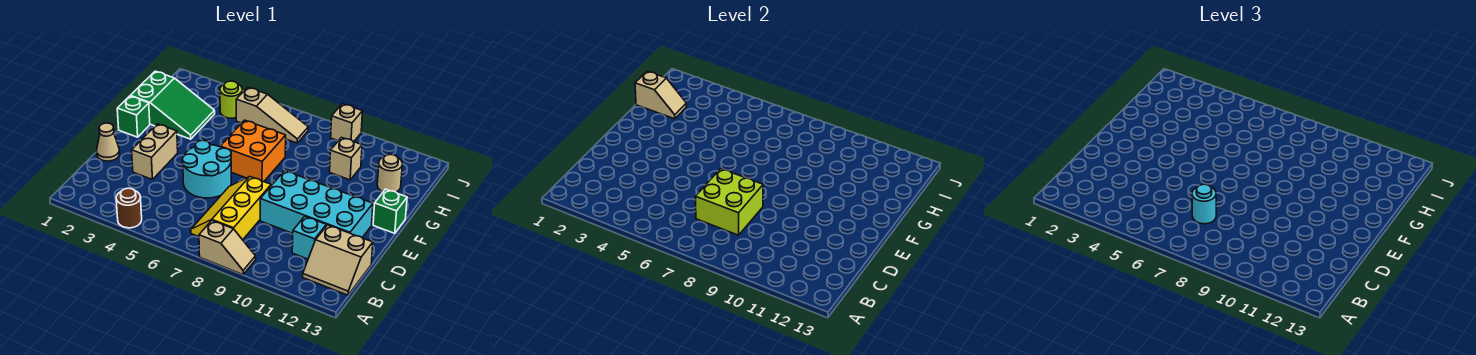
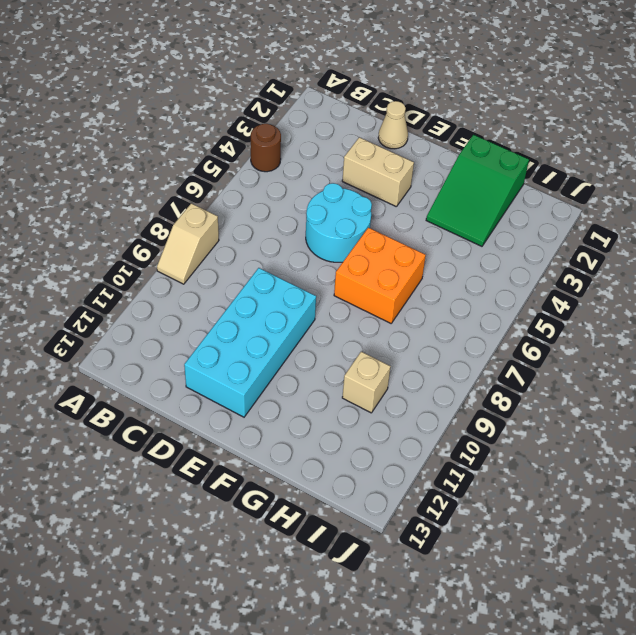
none -> yellow 2x3 slope [191,177,271,240]
none -> tan 2x2 slope [303,225,373,295]
none -> cyan 1x1 brick [292,217,326,259]

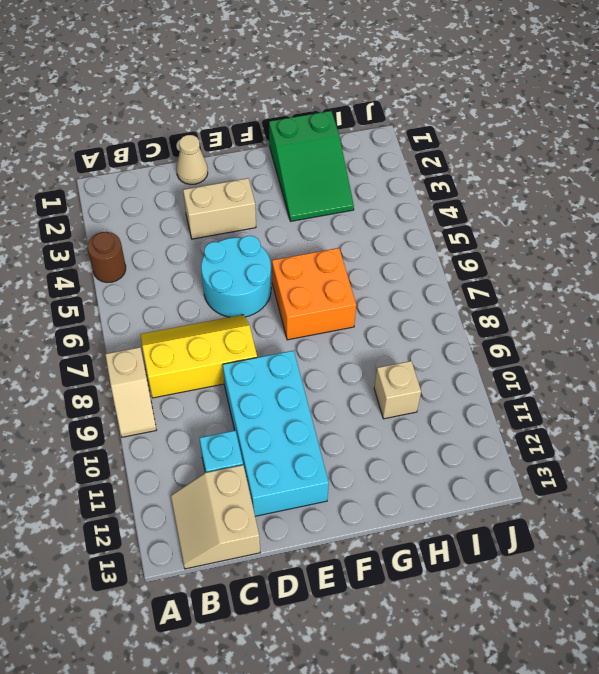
none -> green 1x1 brick [117,96,150,137]
none -> green 1x1 brick [373,189,407,233]
none -> tan 1x1 round brick [377,154,402,192]

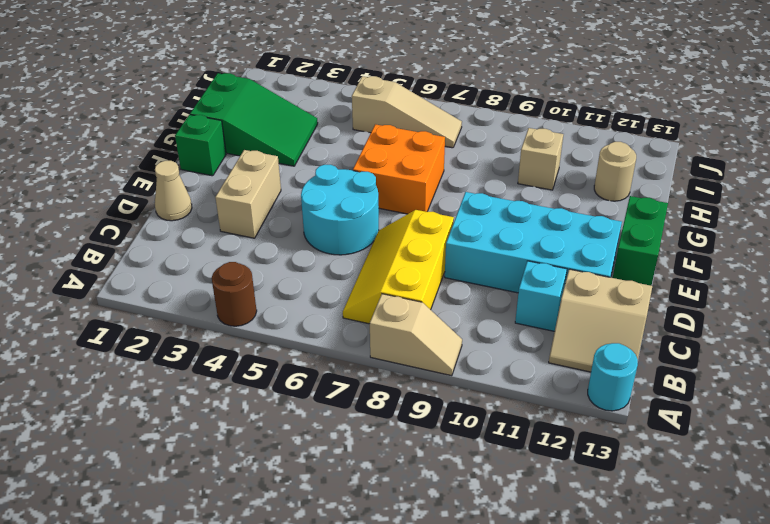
cyan 1x1 round brick [588,343,638,411] -> cyan 1x1 round brick moved to [1192,184,1216,224]
green 1x2 brick [613,196,668,286] -> green 1x1 brick [373,189,407,233]
none -> lime 1x1 round brick [220,81,242,118]
none -> tan 1x1 brick [331,104,362,142]
none -> lime 2x2 brick [696,169,763,235]

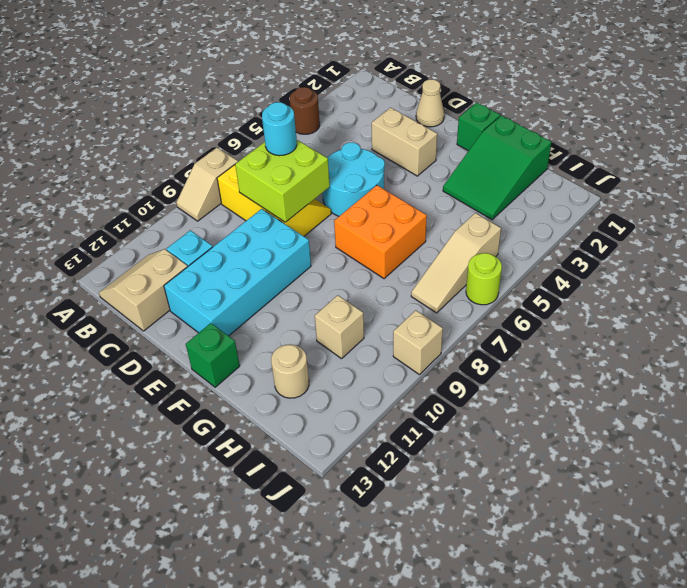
lime 1x1 round brick [466,253,502,305] -> lime 1x1 round brick moved to [220,81,242,118]
none -> tan 1x2 slope [635,71,687,119]

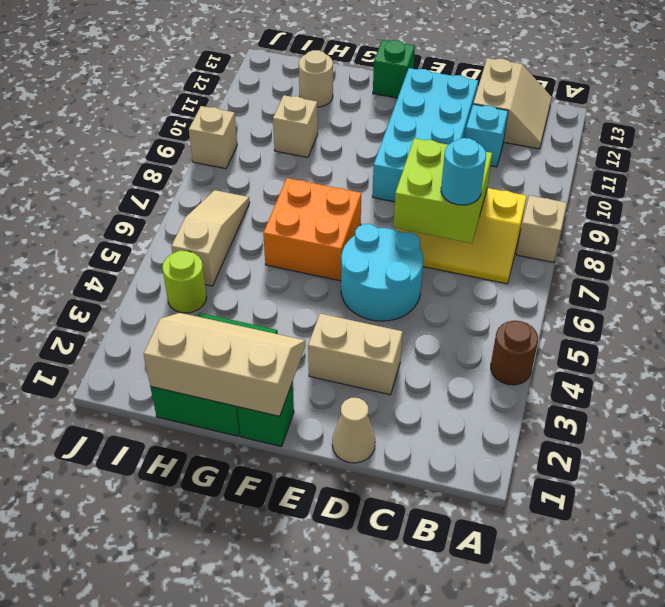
tan 2x3 slope [144,313,305,416] -> tan 1x2 slope [635,71,687,119]

